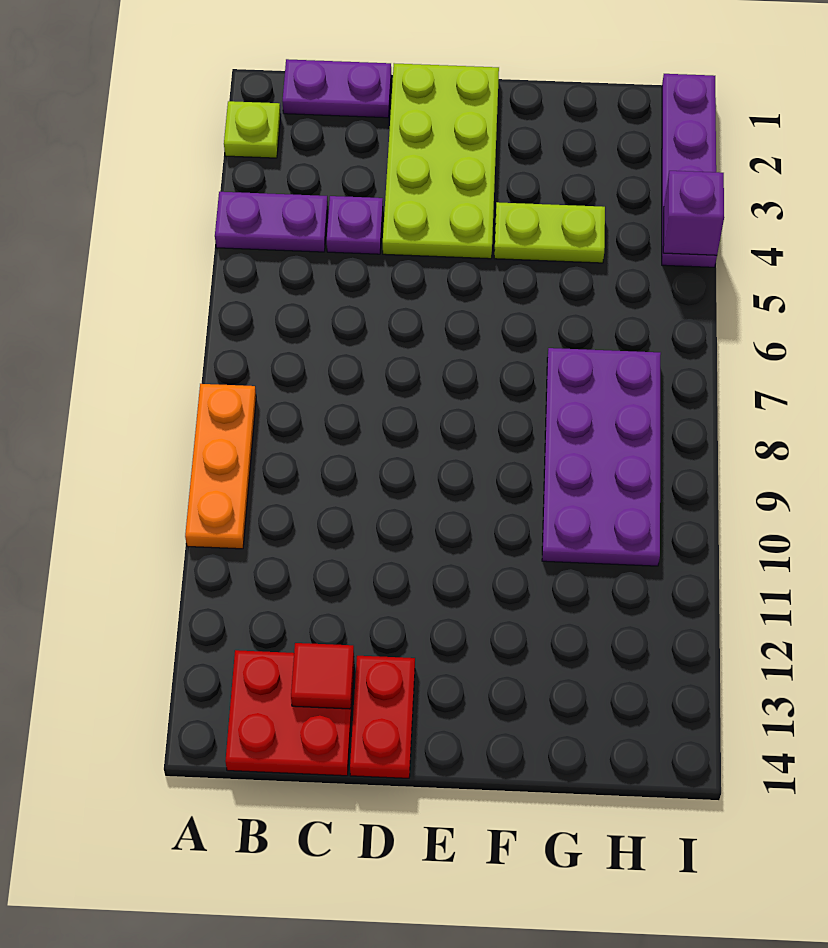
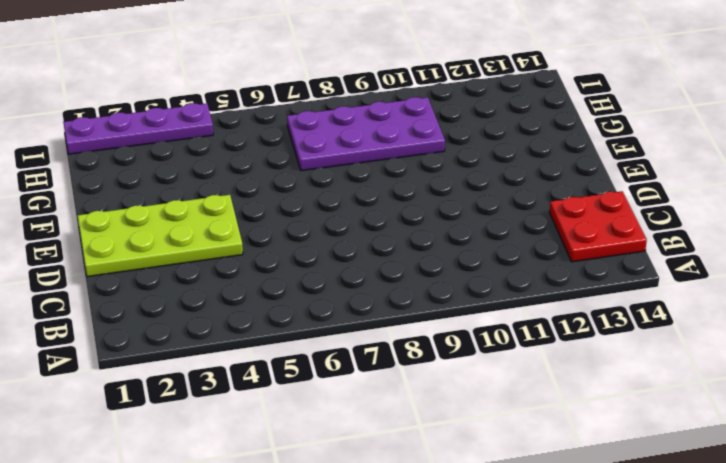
none -> lime 1x1 plate [224,101,281,158]
none -> purple 1x2 plate [215,192,328,252]
none -> orange 1x3 plate [185,384,256,549]

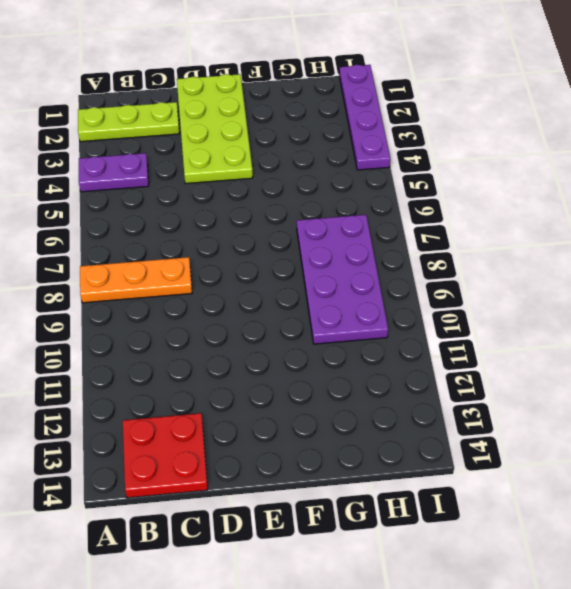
lime 1x3 plate [78,102,180,142] -> lime 1x1 plate [224,101,281,158]
orange 1x3 plate [80,257,192,303] -> orange 1x3 plate turned to [185,384,256,549]
none -> purple 1x2 plate [282,59,391,118]
none -> purple 1x1 plate [327,196,383,254]
none -> red 1x2 plate [350,656,415,778]

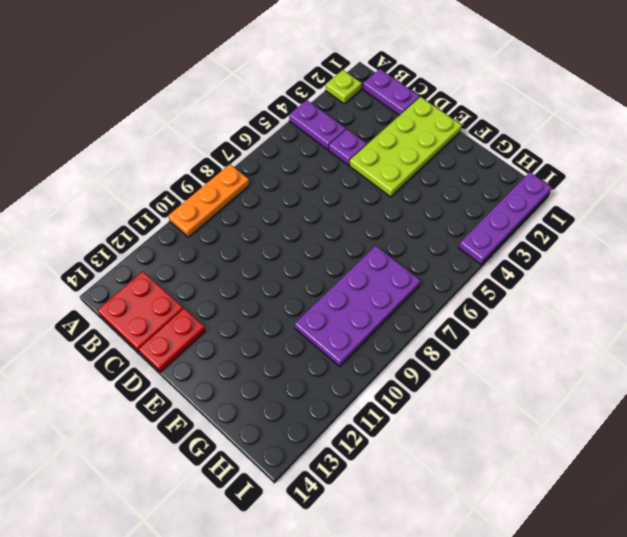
none -> lime 1x2 plate [494,202,605,263]
none -> red 1x1 tile [291,643,354,709]
none -> purple 1x1 brick [663,171,724,255]

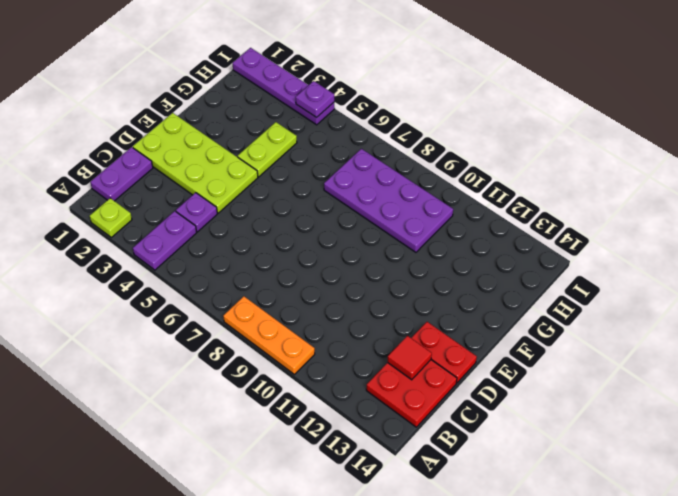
purple 1x1 plate [296,81,334,118] -> purple 1x1 brick [663,171,724,255]

